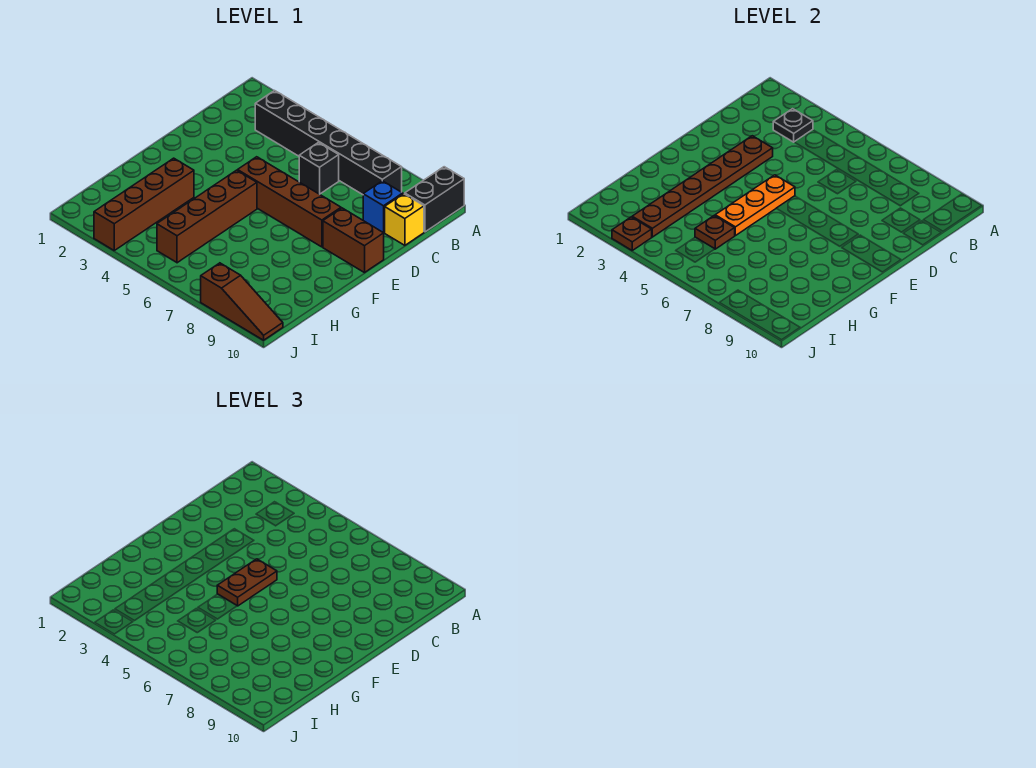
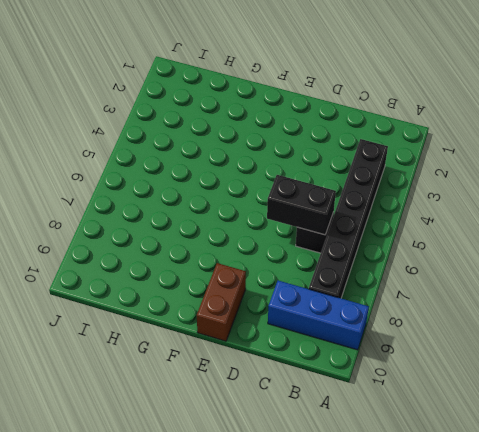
blue 1x3 brick [268,281,369,350] -> blue 1x1 brick [363,181,403,233]
black 1x2 brick [267,175,336,235] -> black 1x2 brick moved to [405,167,464,232]
none -> yellow 1x1 brick [385,194,424,245]
none -> brown 1x4 brick [238,157,341,247]
none -> brown 1x4 brick [157,170,257,263]

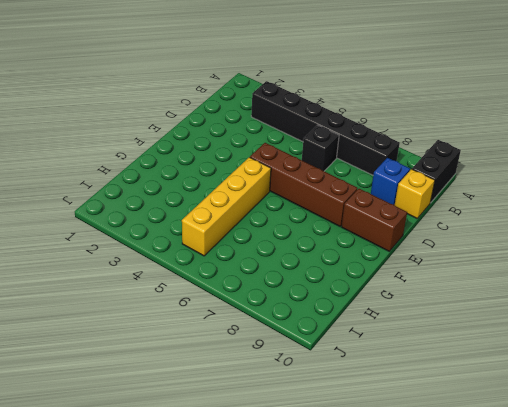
yellow 1x4 brick [182,157,271,256] -> brown 1x4 brick [157,170,257,263]
none -> brown 1x4 brick [94,158,194,250]
none -> brown 1x3 slope [201,263,283,340]
none -> black 1x1 plate [773,109,813,142]

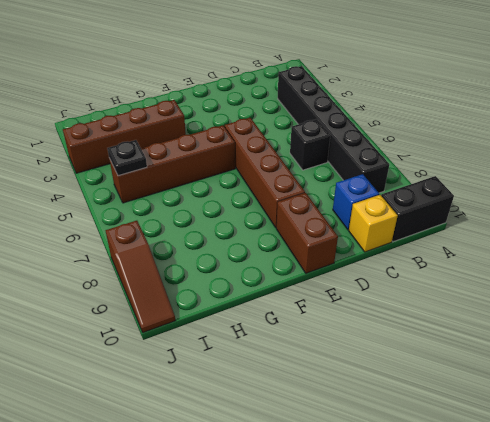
black 1x1 plate [107,140,147,176] -> black 1x1 plate moved to [773,109,813,142]
none -> brown 1x6 plate [632,136,773,237]
none -> orange 1x3 plate [715,175,795,236]
none -> brown 1x1 plate [695,216,735,249]

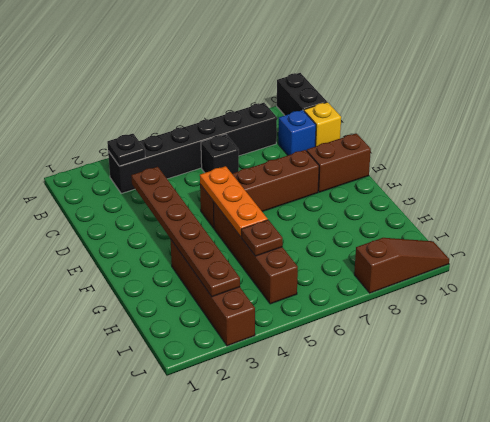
none -> brown 1x1 plate [612,217,652,250]
none -> brown 1x2 plate [217,559,277,606]

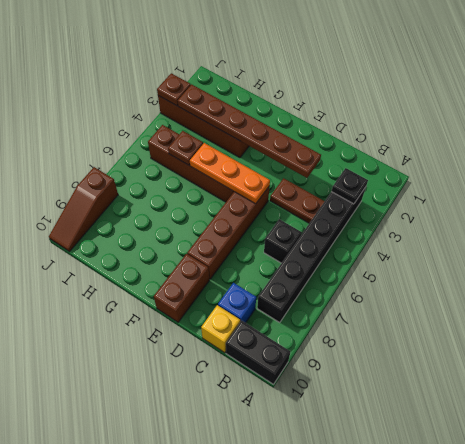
brown 1x2 plate [270,178,325,223] -> brown 1x2 plate moved to [217,559,277,606]

